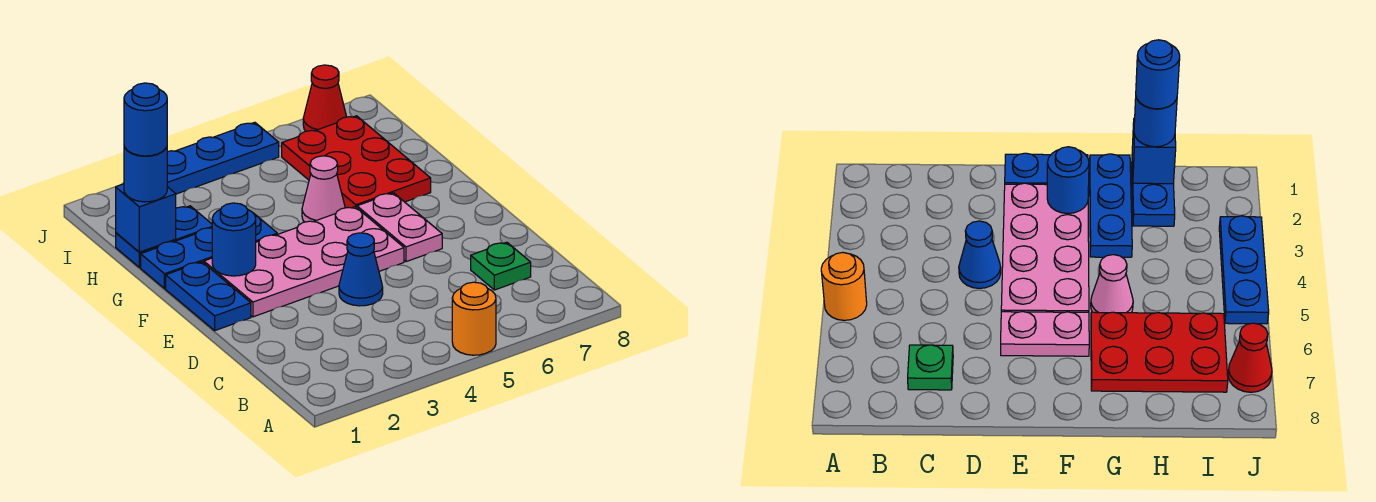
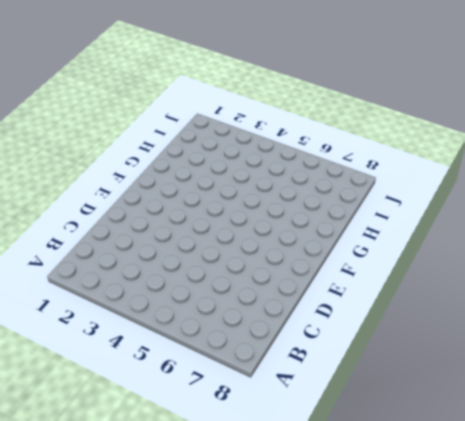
none -> orange 1x1 round brick [452,282,496,355]
none -> green 1x1 plate [471,242,531,290]
none -> blue 1x1 cone [339,233,383,306]

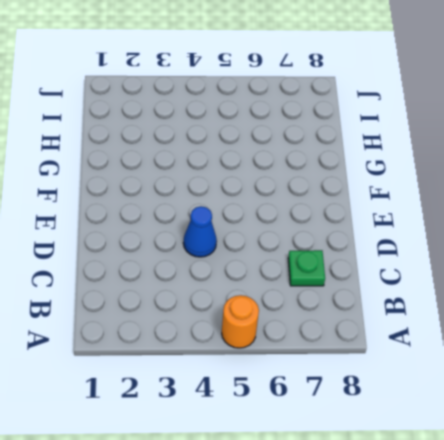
none -> blue 1x2 plate [166,262,251,330]
none -> pink 2x4 plate [204,207,404,317]
none -> pink 1x2 plate [357,193,442,262]

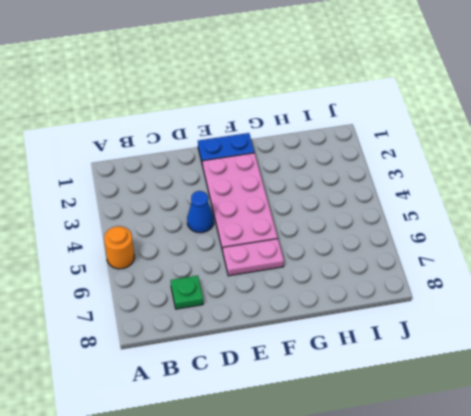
none -> blue 1x3 plate [141,213,277,289]
none -> pink 1x1 cone [302,156,345,222]
none -> red 2x3 plate [282,116,431,208]

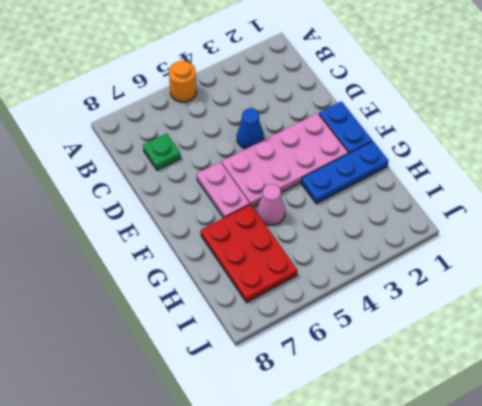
none -> blue 1x2 plate [116,206,212,267]
none -> blue 1x3 plate [167,122,279,194]
none -> red 1x1 cone [303,65,346,131]

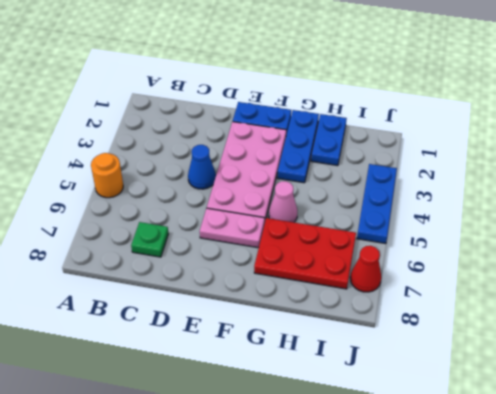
none -> blue 1x1 round brick [212,203,256,276]
none -> blue 1x1 brick [116,184,176,252]
none -> blue 1x1 round brick [124,147,167,202]

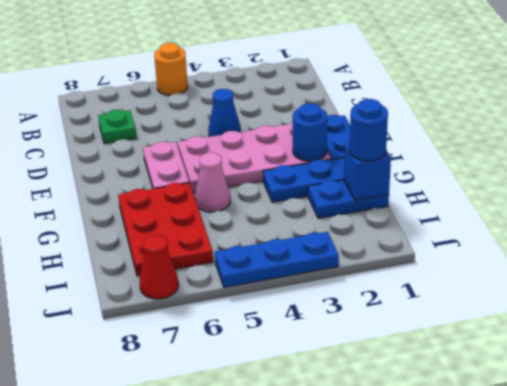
none -> blue 1x1 round brick [124,83,167,156]

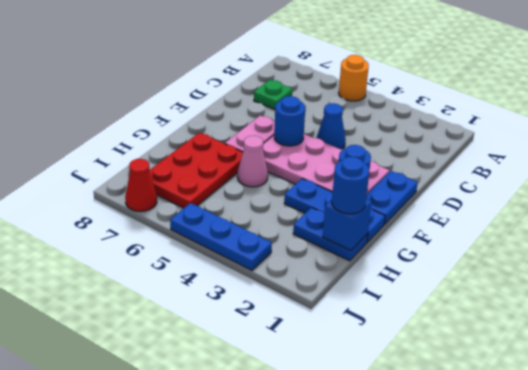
blue 1x1 round brick [274,96,305,146] -> blue 1x1 round brick moved to [124,83,167,156]

